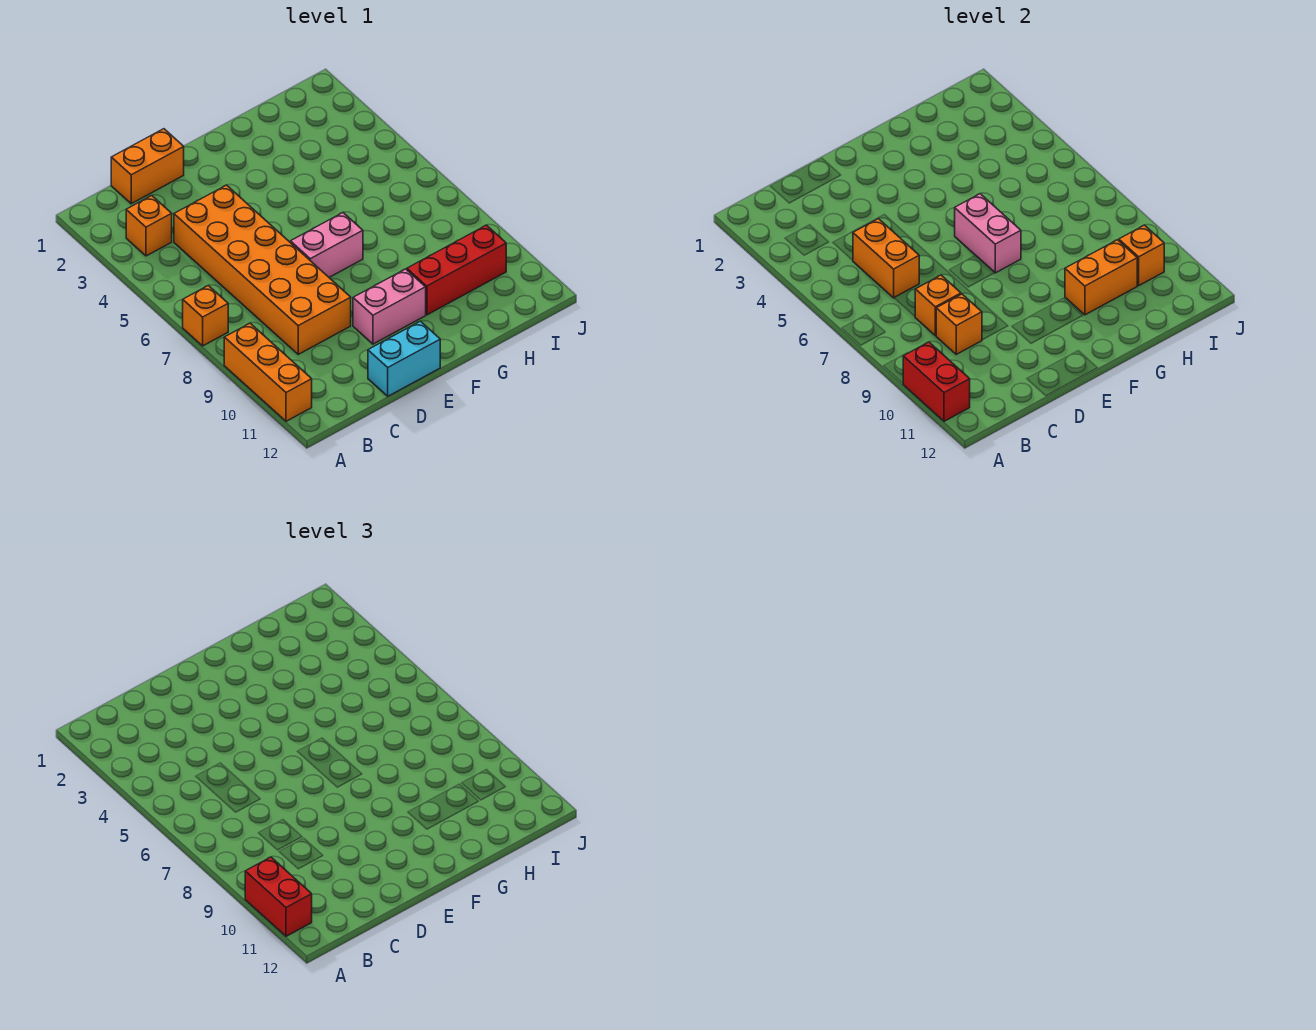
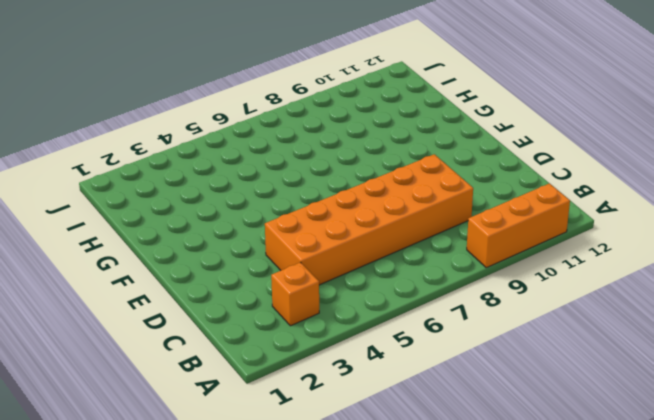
none -> orange 1x1 brick [183,286,228,346]
none -> orange 1x2 brick [111,129,184,204]
none -> cyan 1x2 brick [368,321,440,396]

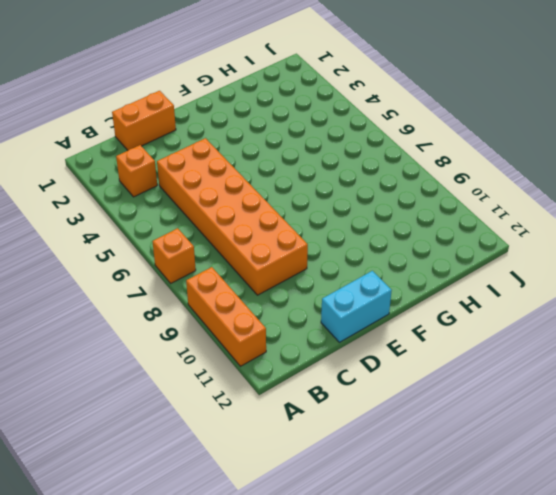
none -> pink 1x2 brick [290,213,363,277]
none -> pink 1x2 brick [353,269,426,344]
none -> red 1x3 brick [407,225,506,315]

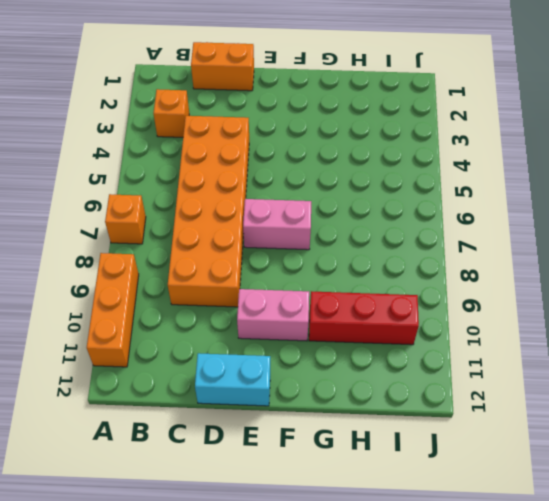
none -> red 1x2 brick [903,342,970,421]
none -> orange 1x2 brick [853,219,919,298]
none -> orange 1x1 brick [915,275,961,336]

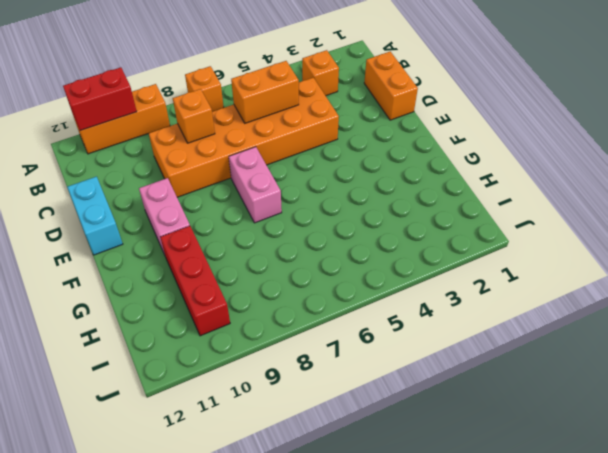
none -> orange 1x1 brick [936,294,982,354]
none -> pink 1x2 brick [955,194,1021,273]
none -> orange 1x2 brick [1065,240,1137,315]

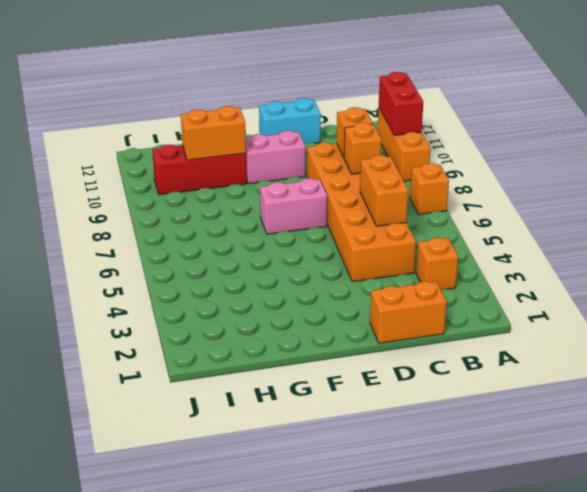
none -> pink 1x2 brick [955,194,1021,273]
none -> orange 1x1 brick [1119,225,1164,285]
none -> red 1x2 brick [245,857,312,936]

